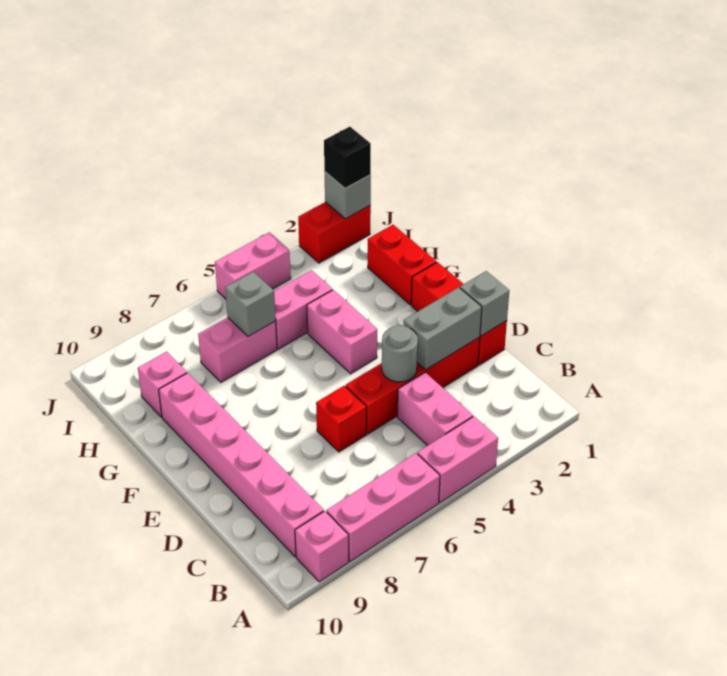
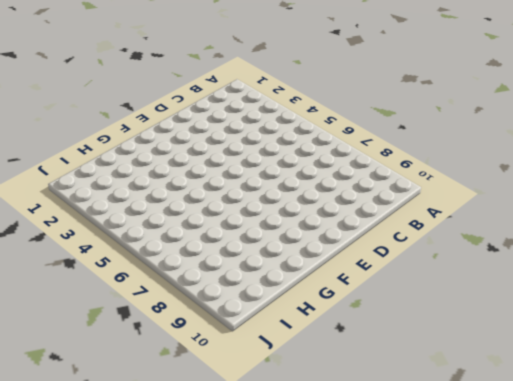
none -> pink 1x2 brick [418,416,498,503]
none -> pink 1x3 brick [326,453,440,561]
none -> pink 1x1 brick [295,511,349,582]

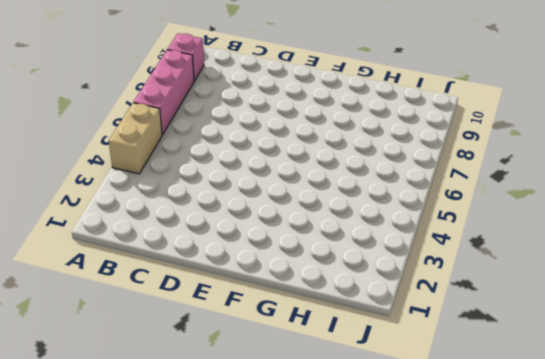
tan 1x2 brick [109,103,162,174] -> pink 1x2 brick [418,416,498,503]
none -> pink 1x2 brick [397,372,473,446]
none -> pink 1x6 brick [159,373,324,557]
none -> red 1x3 brick [411,262,507,365]

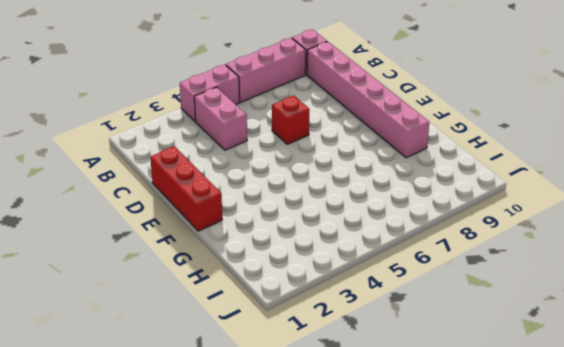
none -> red 1x4 brick [346,337,480,434]
none -> pink 1x2 brick [307,290,377,374]
none -> red 1x2 brick [368,225,437,305]

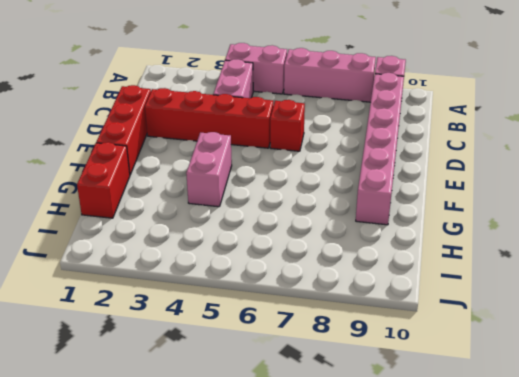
none -> pink 1x2 brick [274,270,332,349]
none -> pink 1x2 brick [198,317,277,382]
none -> pink 1x1 brick [138,352,187,417]

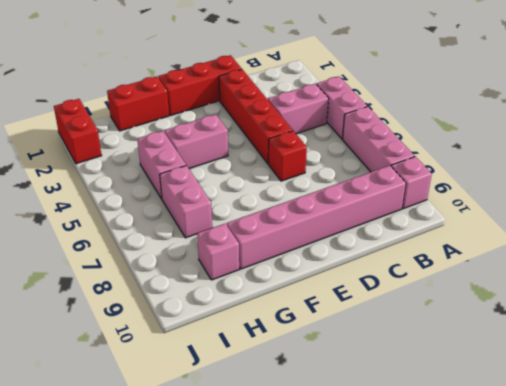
none -> pink 1x2 brick [215,232,291,299]
none -> grey 1x1 brick [460,271,509,336]
none -> grey 1x2 brick [404,287,482,370]

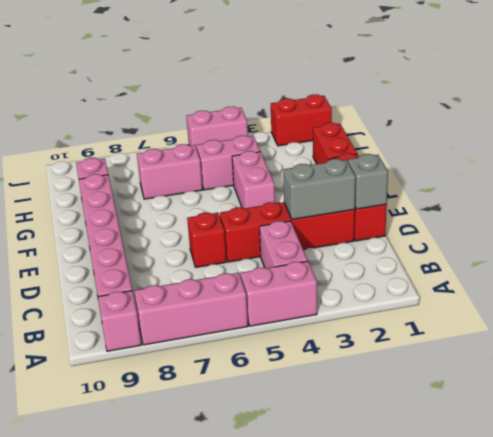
none -> grey 1x1 round brick [382,325,418,382]
none -> grey 1x1 brick [225,272,276,336]
none -> grey 1x1 brick [325,172,371,219]

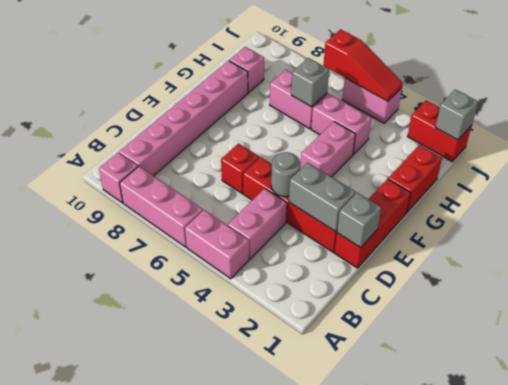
red 1x3 slope [323,29,403,101] -> none
none -> black 1x1 brick [324,127,371,188]

